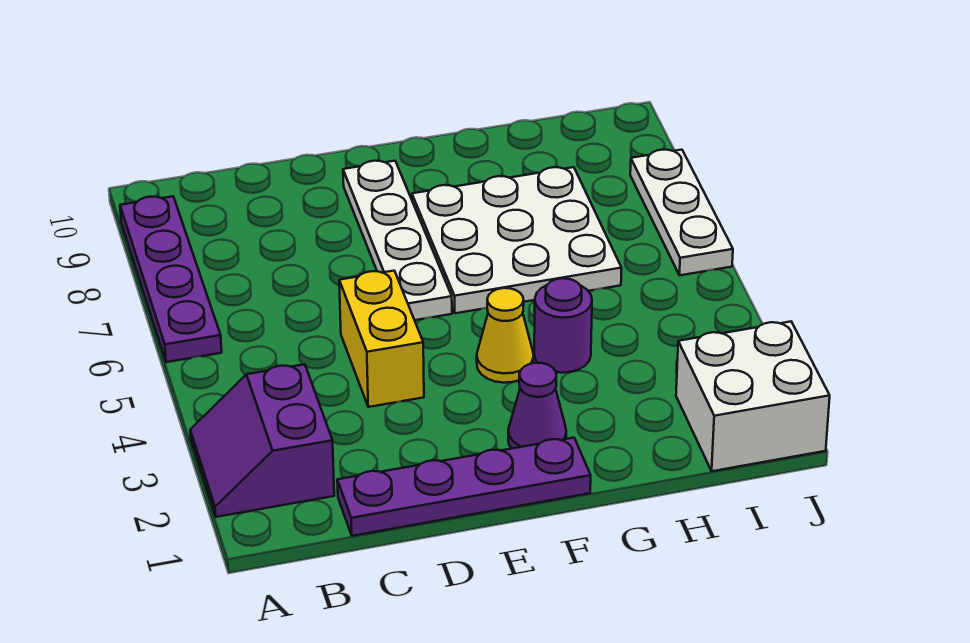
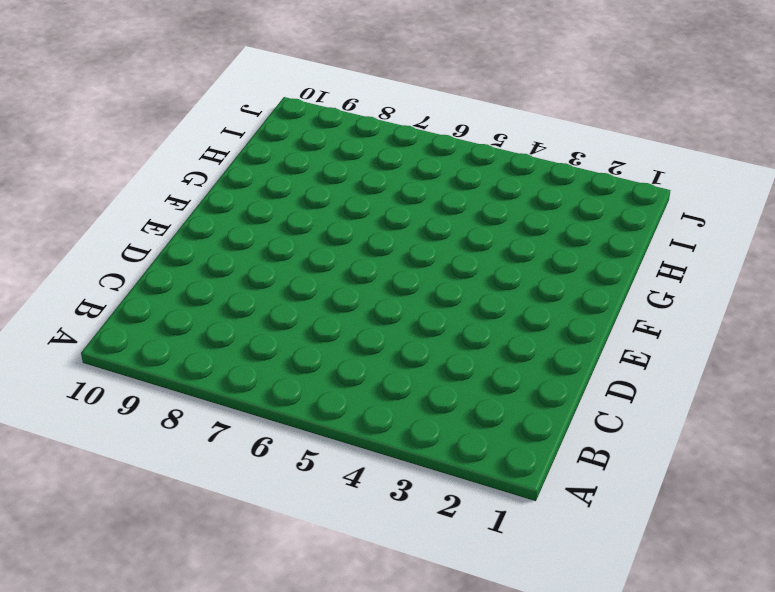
none -> purple 2x2 slope [190,364,334,517]
none -> purple 1x4 plate [120,196,222,362]

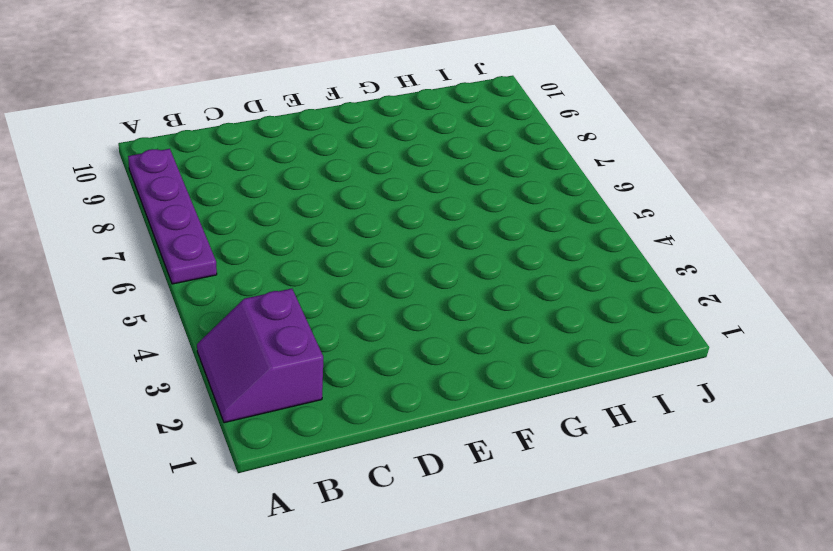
none -> purple 1x4 plate [337,438,591,536]
none -> yellow 1x2 brick [339,271,424,407]

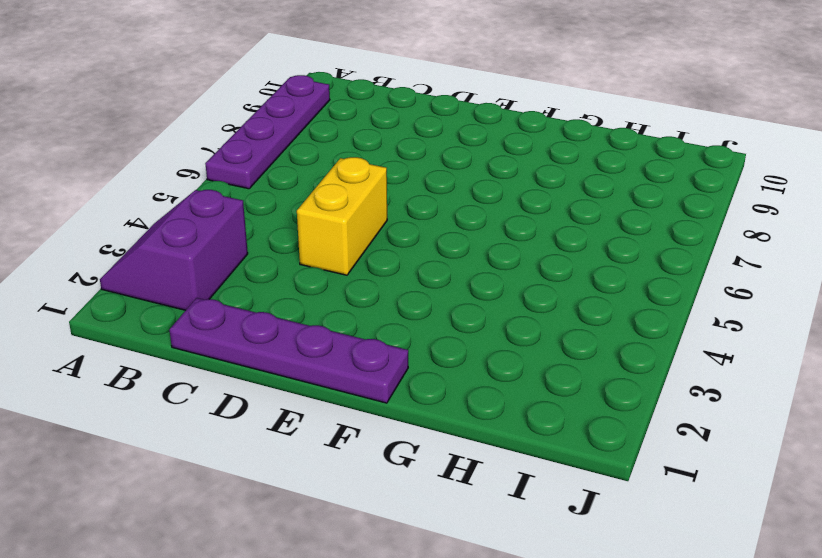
none -> white 1x4 plate [343,161,452,320]
none -> purple 1x1 cone [508,363,566,448]

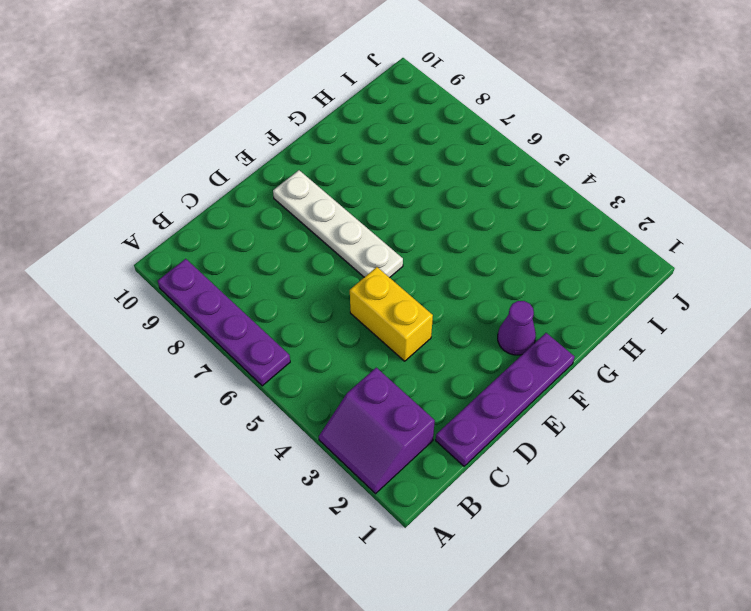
none -> yellow 1x1 cone [477,288,534,383]
none -> white 3x3 plate [412,167,622,313]

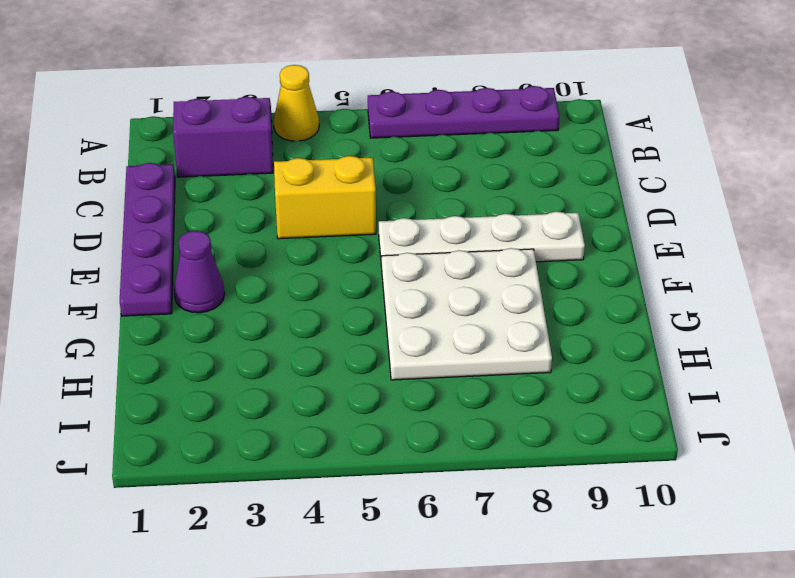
yellow 1x1 cone [274,65,319,141] -> yellow 1x1 cone moved to [477,288,534,383]
none -> purple 1x1 round brick [534,278,592,373]
none -> white 2x2 brick [676,322,830,471]

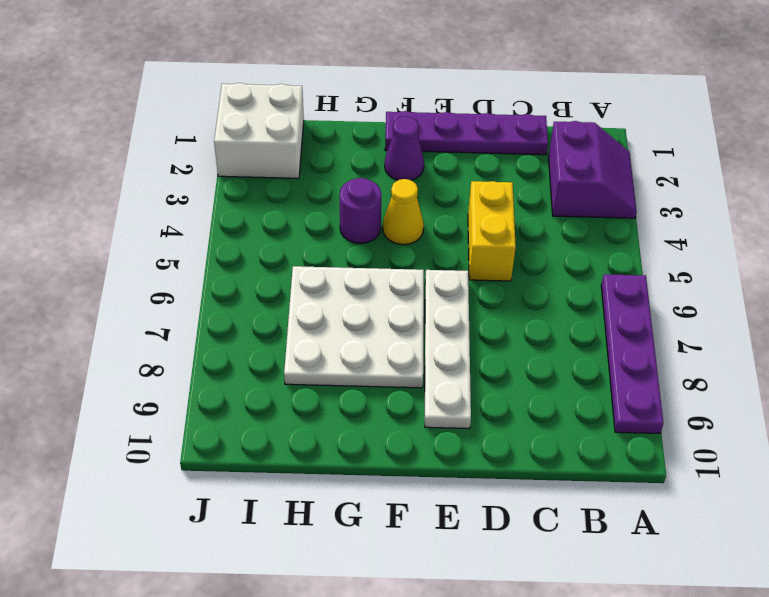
none -> white 1x3 plate [630,150,733,275]

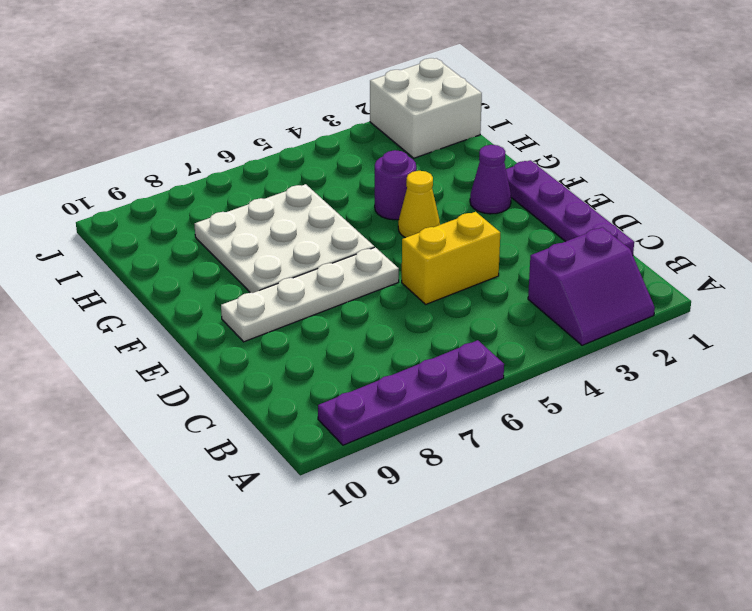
none -> white 1x3 plate [630,150,733,275]

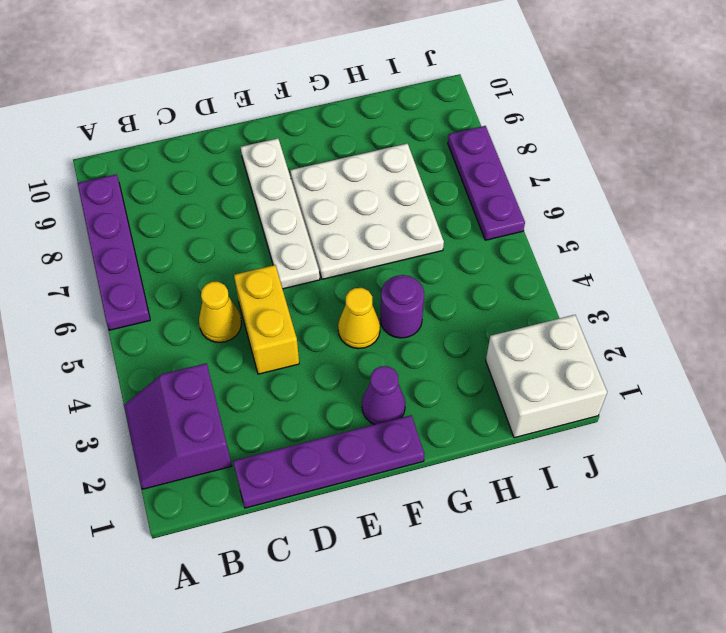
yellow 1x1 cone [199,282,241,342] -> none
purple 1x3 plate [448,126,525,240] -> white 1x3 plate [630,150,733,275]

